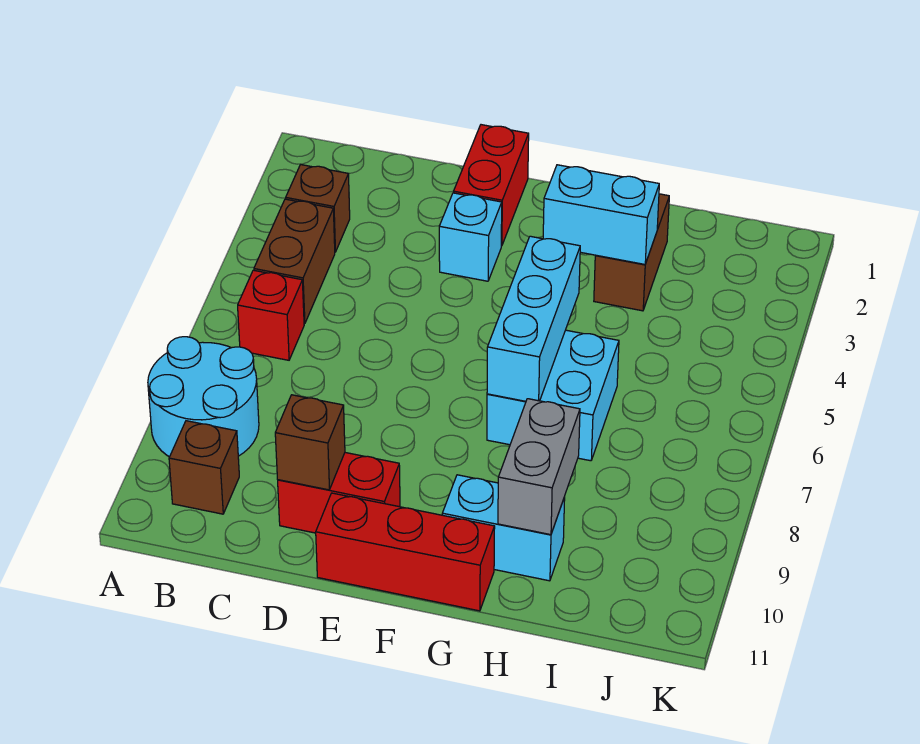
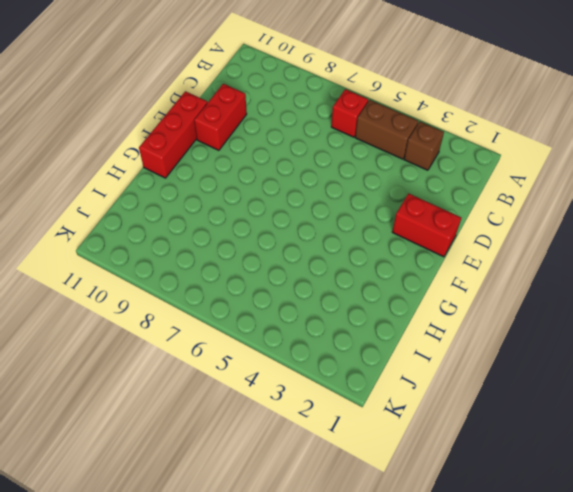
none -> cyan 2x2 round brick [148,337,259,457]
none -> brown 1x1 brick [169,421,239,514]
none -> cyan 1x1 brick [439,193,502,281]

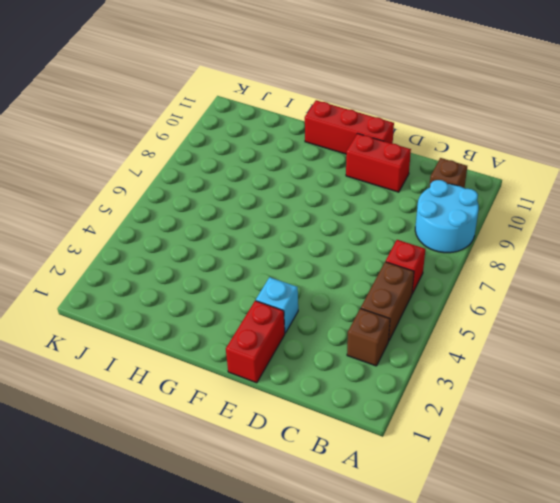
none -> cyan 2x2 brick [487,330,619,461]
none -> cyan 1x2 brick [442,475,565,581]
none -> brown 1x2 brick [594,194,669,311]

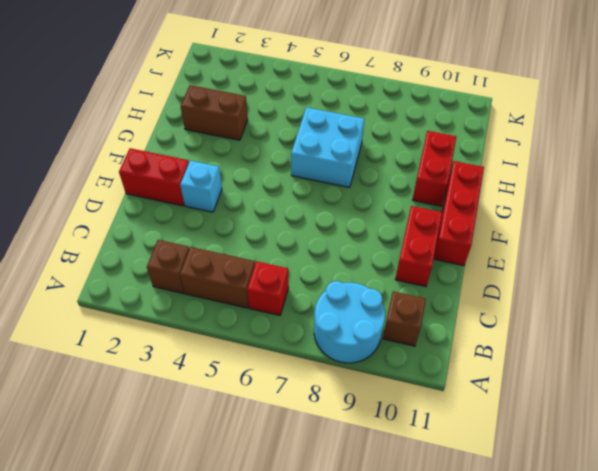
red 1x2 brick [412,131,456,206] -> cyan 1x2 brick [442,475,565,581]
none -> brown 1x1 brick [275,395,345,490]
none -> cyan 1x2 brick [543,165,659,264]
none -> cyan 1x3 brick [487,236,580,401]

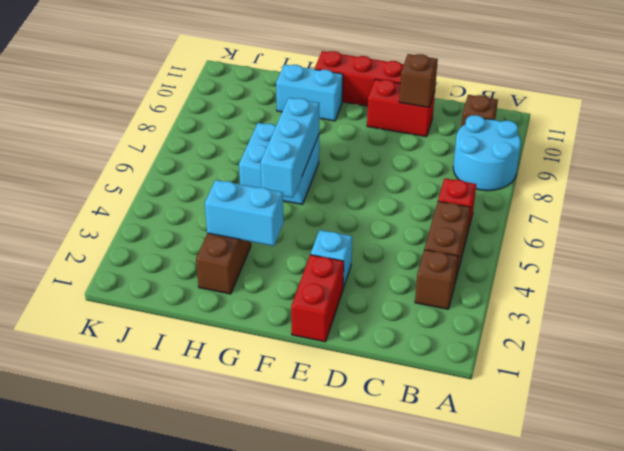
none -> grey 1x2 brick [498,399,580,535]

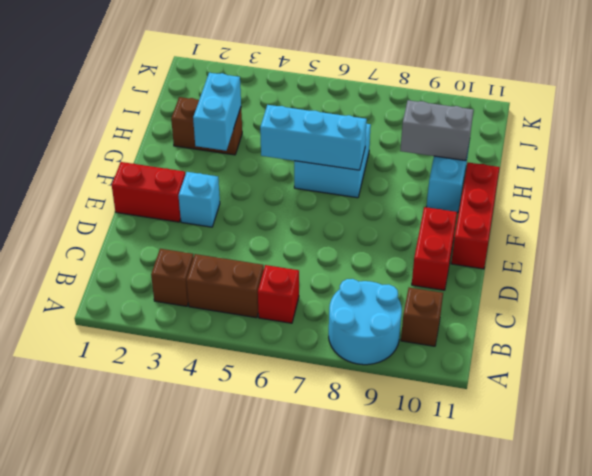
none -> brown 1x1 brick [275,395,345,490]

